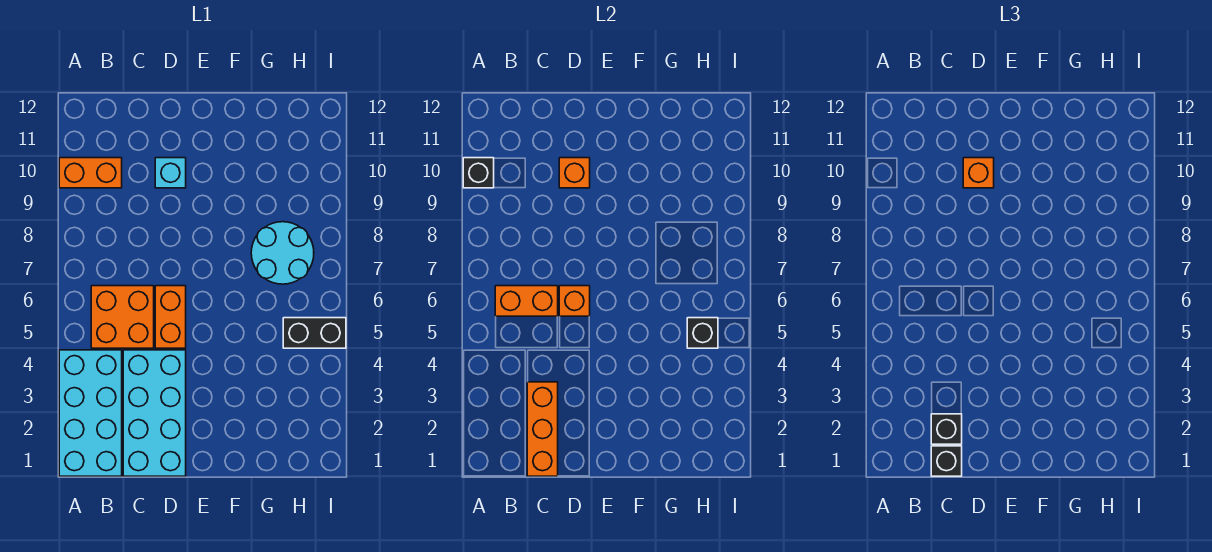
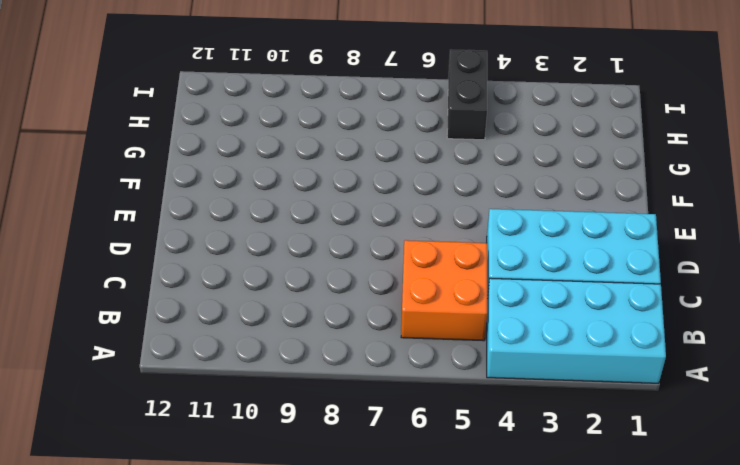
none -> orange 1x2 brick [59,158,122,188]
none -> orange 1x2 brick [155,286,186,348]
none -> cyan 1x1 brick [155,158,186,188]

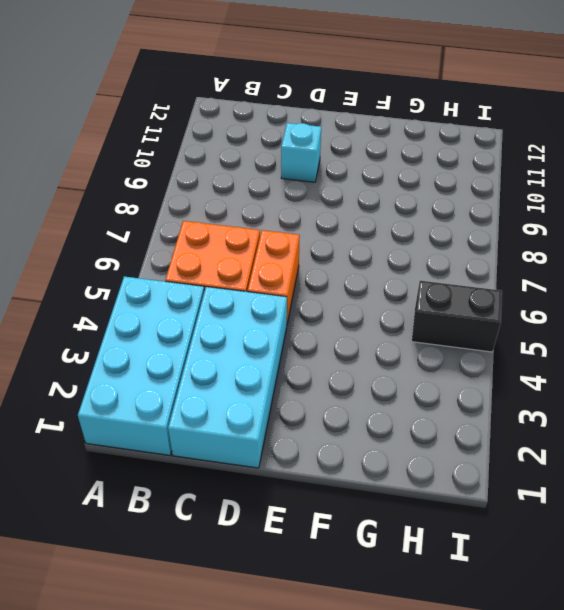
none -> orange 1x2 brick [59,158,122,188]
none -> cyan 2x2 round brick [251,222,314,284]
none -> black 1x1 brick [463,158,494,188]

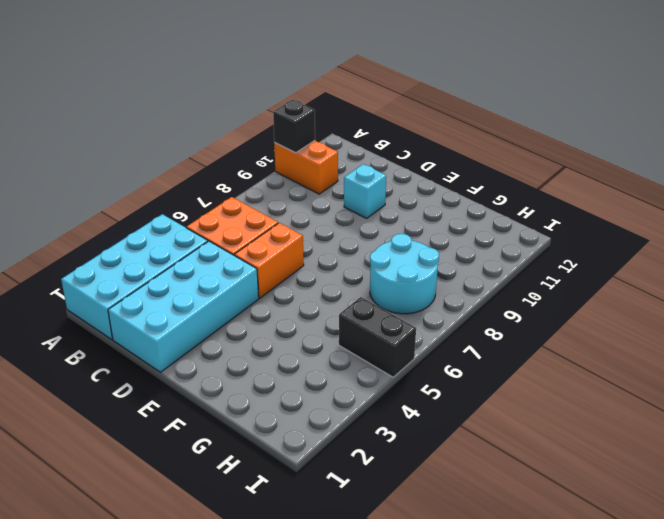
none -> orange 1x2 brick [495,286,558,316]
none -> orange 1x3 brick [527,382,558,476]
none -> orange 1x1 brick [559,286,590,316]

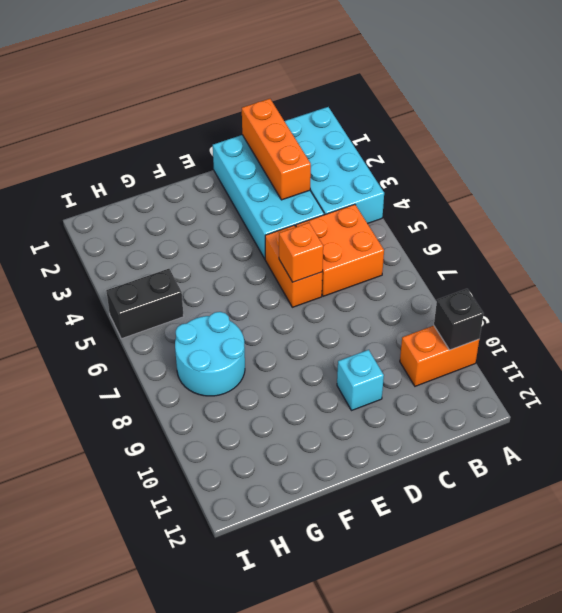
none -> orange 1x2 brick [495,286,558,316]
none -> orange 1x1 brick [559,158,590,188]
none -> black 1x1 brick [687,318,718,348]

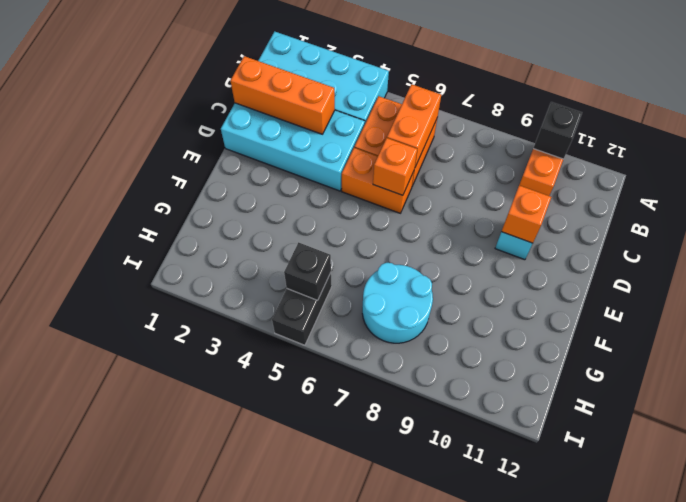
none -> black 1x1 brick [931,446,962,476]
none -> black 1x1 brick [931,414,962,444]
none -> orange 1x1 brick [963,158,994,188]

